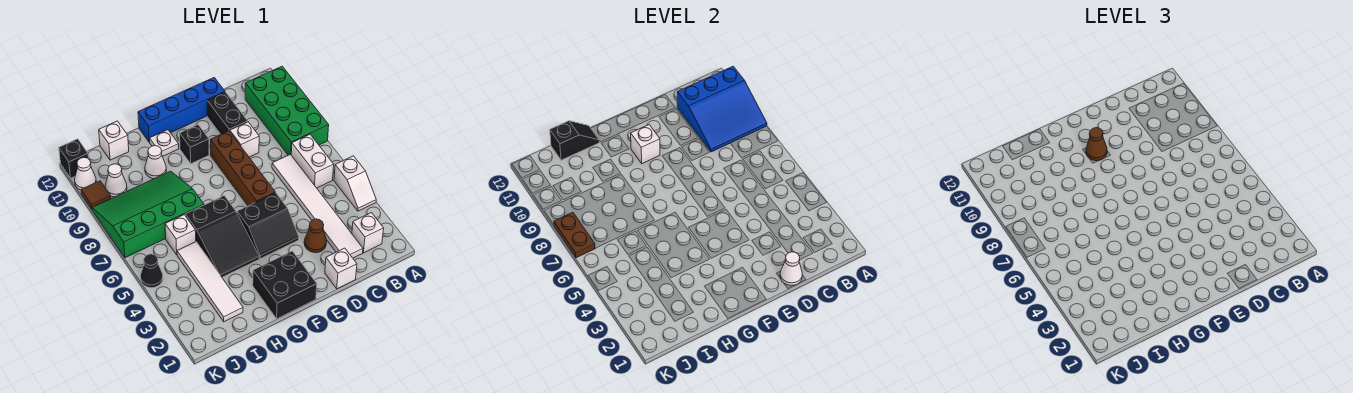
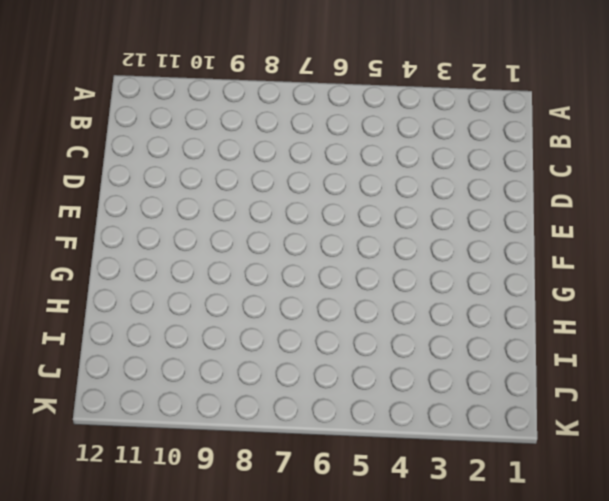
none -> white 1x2 slope [334,156,376,211]
none -> green 2x4 brick [245,66,329,155]
none -> white 1x1 brick [352,213,384,253]
none -> white 1x2 brick [291,134,334,188]

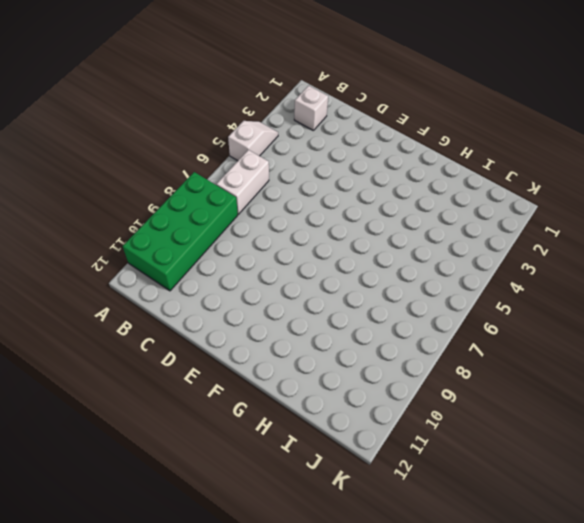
none -> white 1x6 tile [272,154,363,258]
none -> white 1x1 brick [325,248,357,289]
none -> brown 1x1 cone [304,219,326,253]
none -> white 1x1 brick [230,122,259,157]

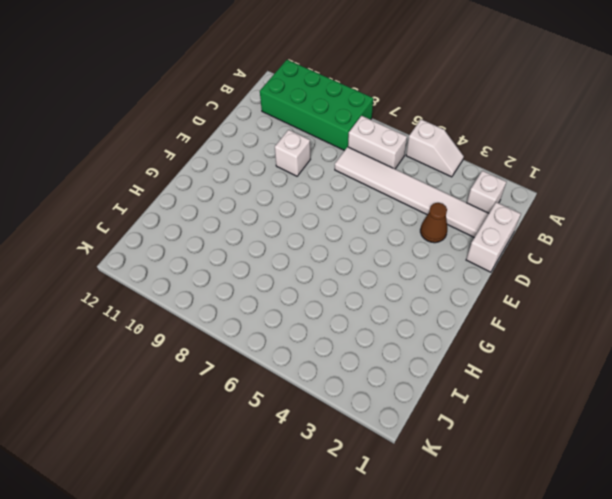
white 1x2 brick [466,202,521,272] -> white 1x1 brick [325,248,357,289]
none -> black 1x2 brick [207,92,248,134]
none -> blue 1x4 brick [138,78,225,142]
none -> black 2x2 slope [237,193,299,259]
none -> brown 1x4 brick [210,131,275,206]

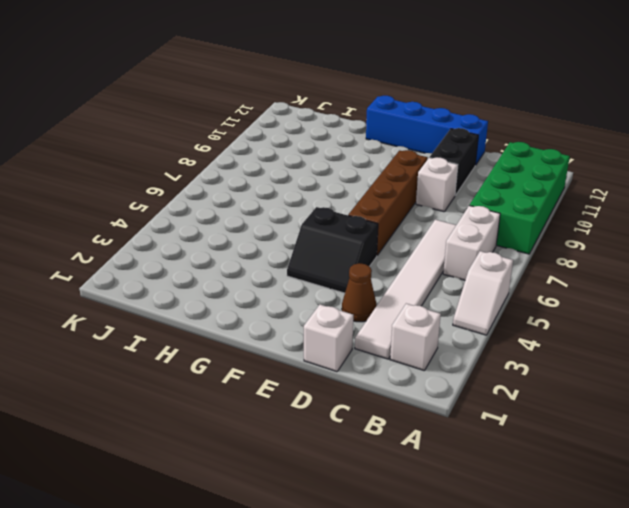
none -> black 2x2 brick [253,251,317,319]
none -> black 1x1 brick [180,125,209,164]
none -> black 2x3 slope [185,196,259,277]
none -> white 1x1 plate [150,130,179,156]

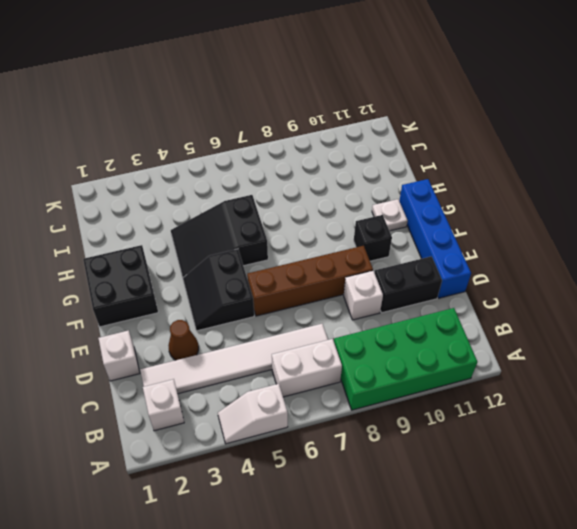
none -> green 3x4 slope [92,171,204,258]
none -> white 1x1 cone [145,146,166,179]
none -> white 1x4 tile [177,242,243,322]
none -> white 1x1 brick [165,215,196,255]

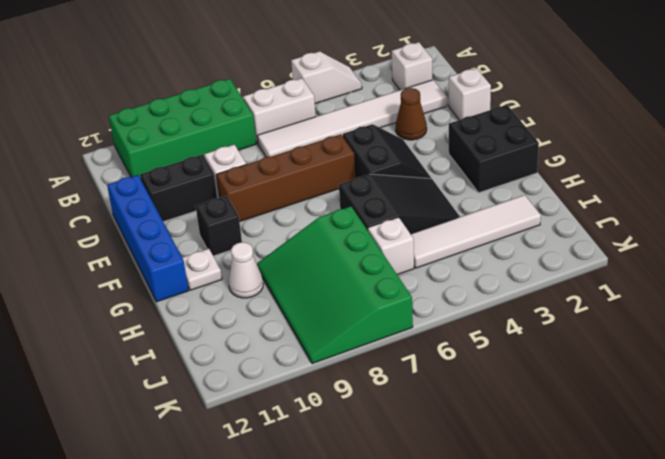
none -> white 1x1 brick [99,121,129,160]
none -> white 1x1 cone [105,164,127,197]
none -> black 1x1 cone [141,254,163,288]
none -> brown 1x1 tile [81,181,111,209]

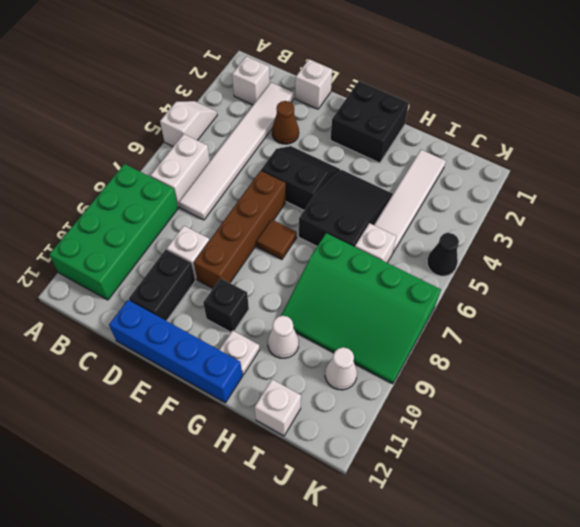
brown 1x1 tile [256,219,297,260] -> brown 1x1 tile moved to [81,181,111,209]
none -> white 1x1 cone [75,158,96,190]
none -> black 1x1 brick [59,139,88,178]
none -> blue 3x3 slope [677,66,767,152]
none -> white 1x1 cone [780,252,802,285]

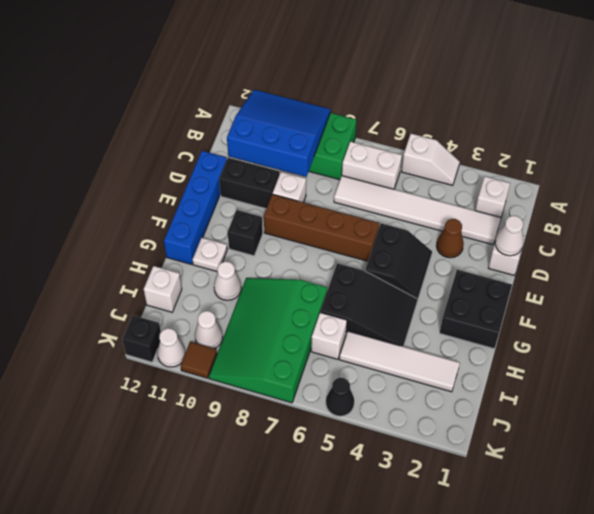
blue 3x3 slope [227,90,331,177] -> blue 3x3 slope turned to [677,66,767,152]
none -> white 1x1 brick [631,125,660,164]
none -> black 1x2 slope [550,121,599,160]
none -> brown 1x2 plate [554,212,595,258]
none -> brown 1x1 cone [1086,128,1107,161]

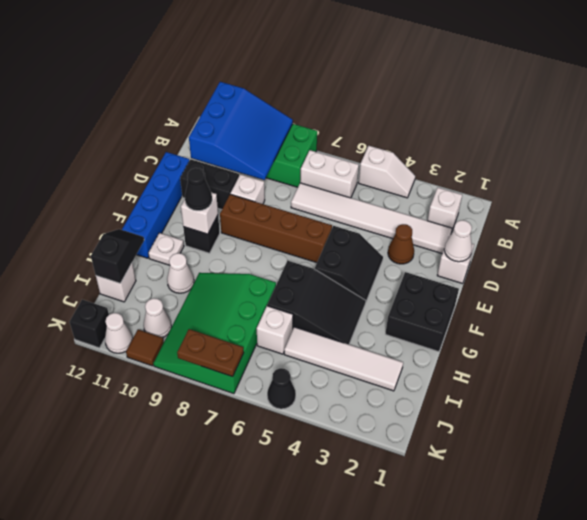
black 1x1 cone [185,168,212,211] -> brown 1x1 cone [1086,128,1107,161]

